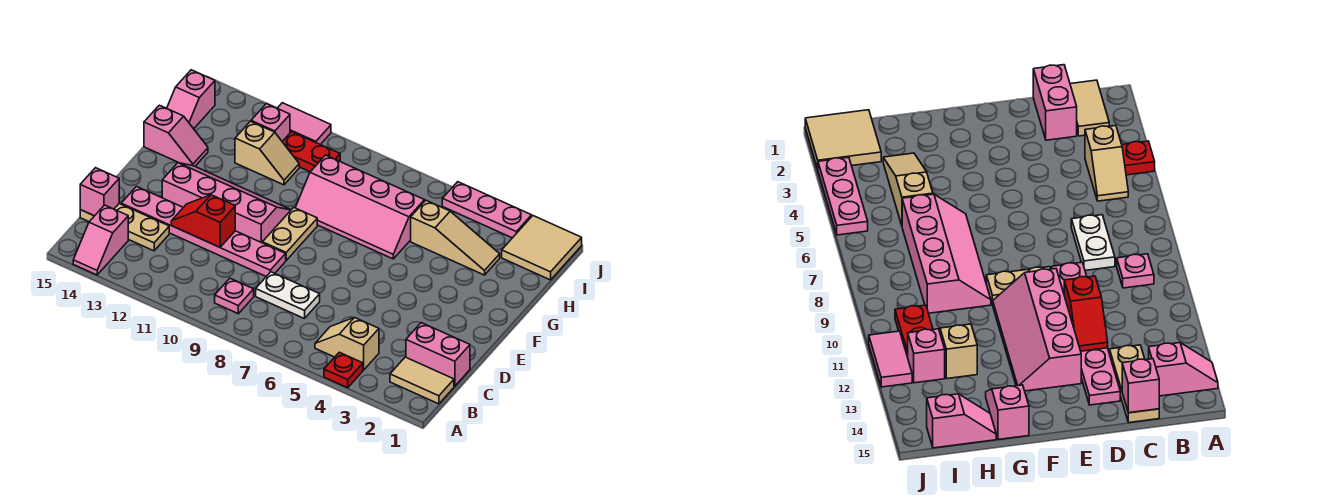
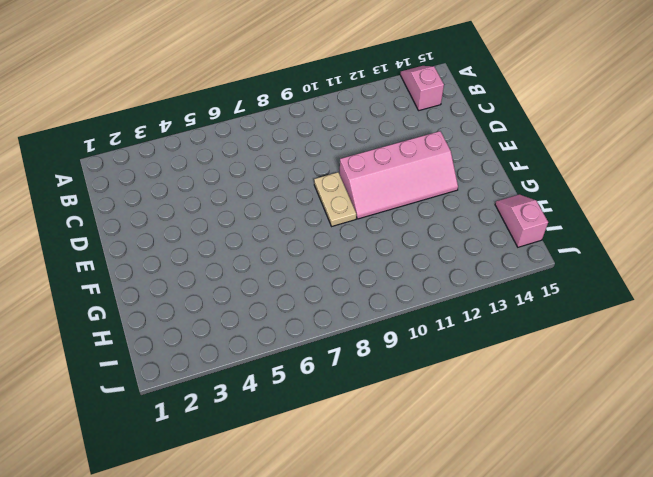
none -> red 1x1 plate [324,352,363,388]
none -> tan 1x2 tile [390,357,454,404]
none -> tan 1x2 slope [315,318,379,370]

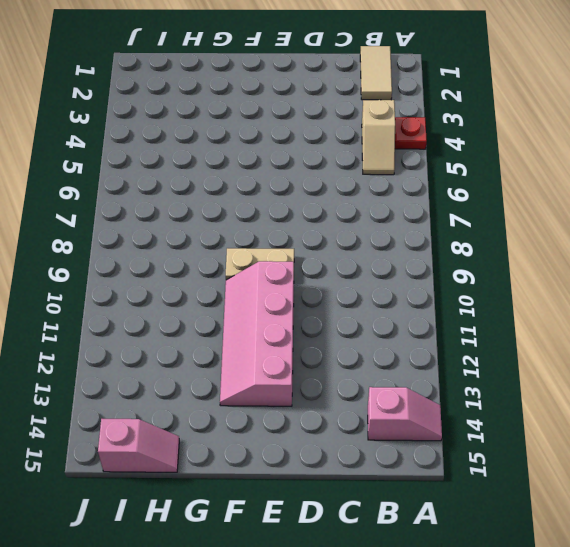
none -> pink 1x1 plate [215,278,254,314]
none -> pink 1x2 brick [406,323,470,386]
none -> white 1x2 plate [256,272,320,319]

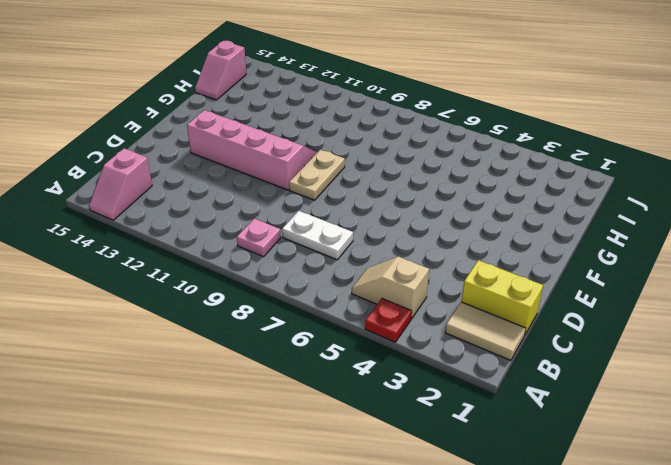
yellow 1x2 brick [461,260,543,336] -> pink 1x2 brick [406,323,470,386]
none -> tan 1x3 plate [80,204,169,251]
none -> pink 1x6 plate [121,187,286,276]
none -> pink 2x4 slope [295,155,425,259]

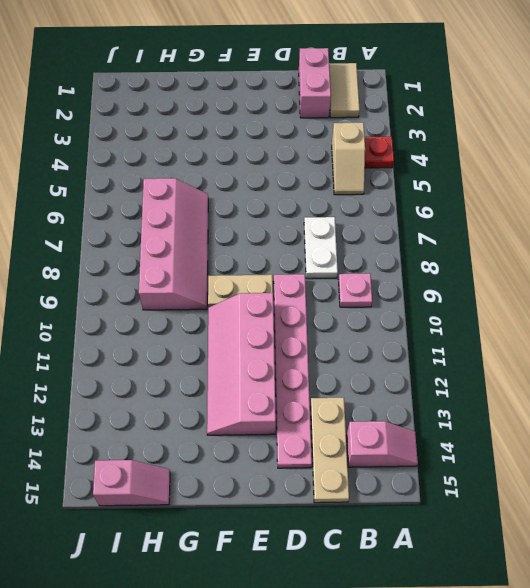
none -> pink 1x2 slope [144,105,208,166]
none -> tan 1x3 slope [411,200,500,275]
none -> tan 1x2 slope [235,121,299,185]

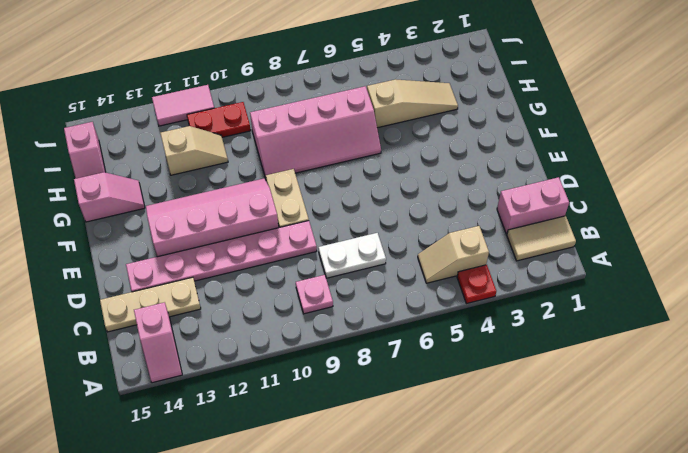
none -> tan 2x2 tile [502,216,582,280]
none -> pink 1x1 brick [251,104,290,141]
none -> pink 1x3 plate [442,182,532,238]

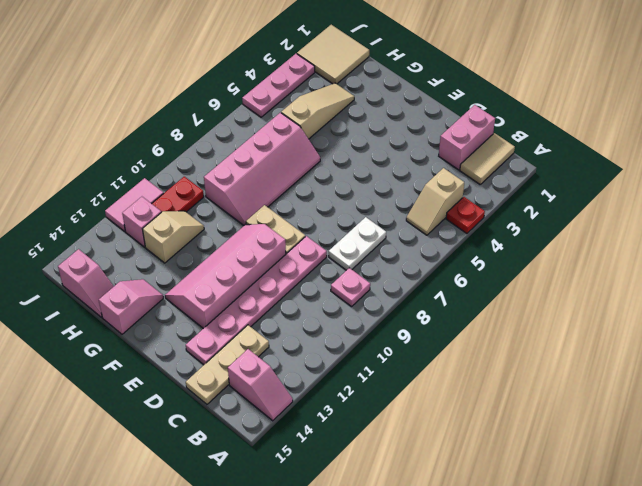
none -> pink 1x1 brick [80,168,119,216]
none -> red 1x2 slope [171,195,235,247]

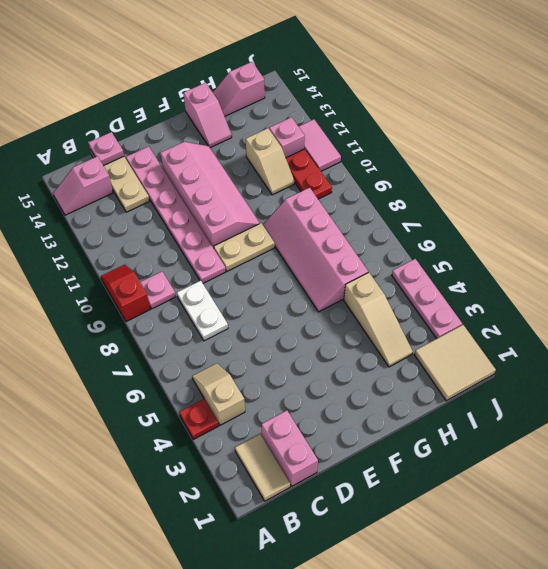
red 1x2 slope [101,265,150,322] -> red 1x2 slope moved to [171,195,235,247]
pink 1x1 plate [89,132,124,166] -> pink 1x1 brick [80,168,119,216]

